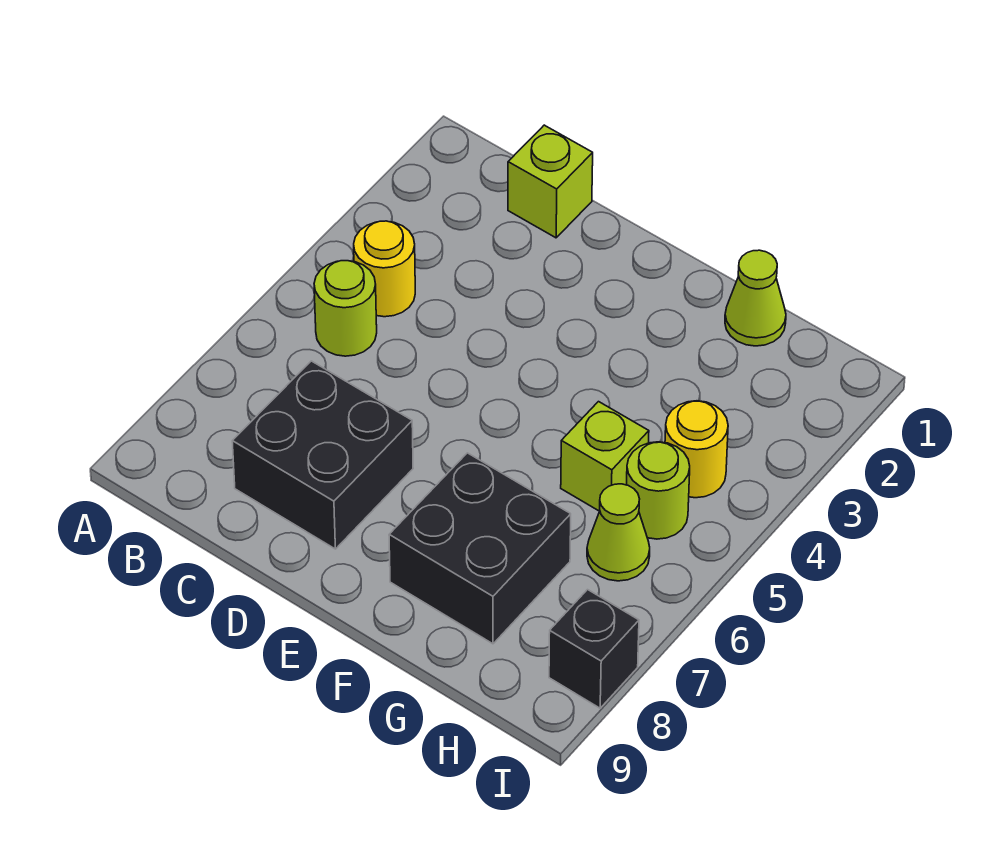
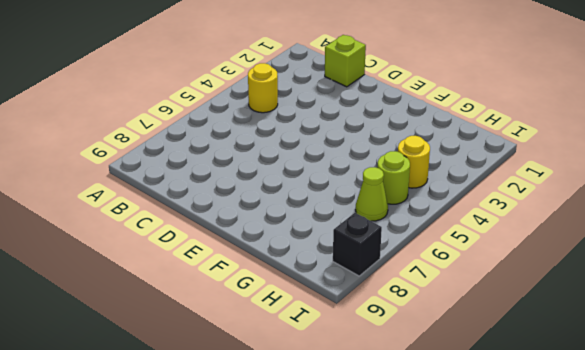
none -> lime 1x1 round brick [314,261,377,356]
none -> black 2x2 brick [232,361,413,549]

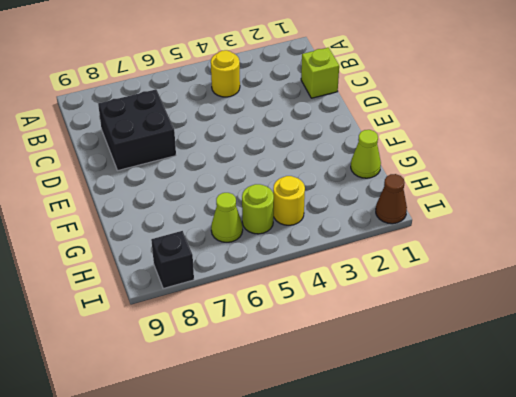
brown 1x1 cone [376,174,407,224] -> none
none -> lime 1x1 round brick [314,261,377,356]
none -> black 2x2 brick [389,453,571,644]

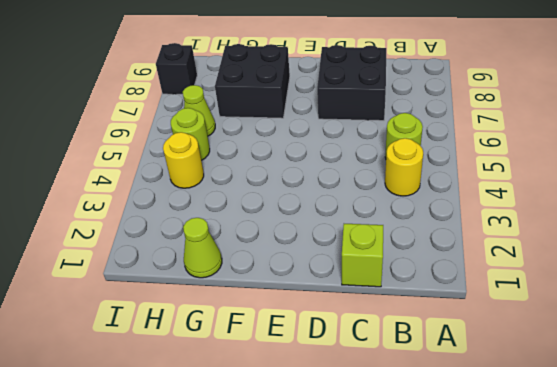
none -> lime 1x1 brick [561,402,649,511]

